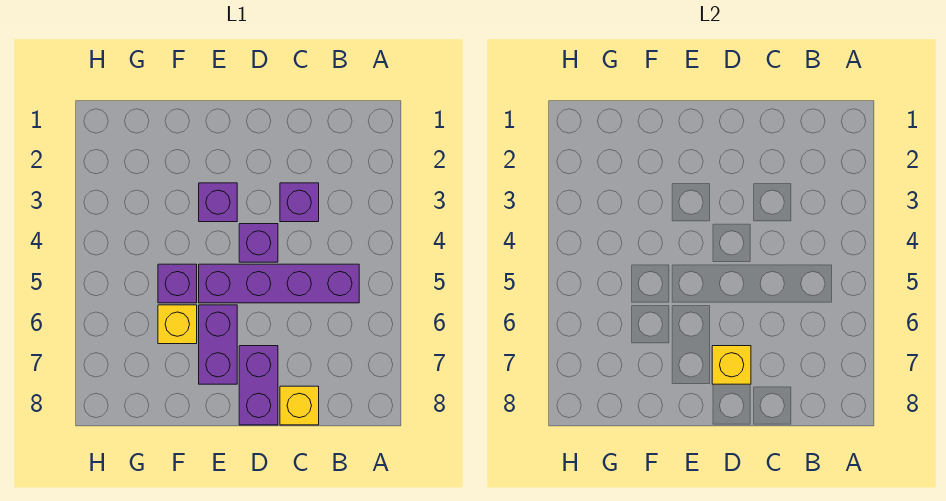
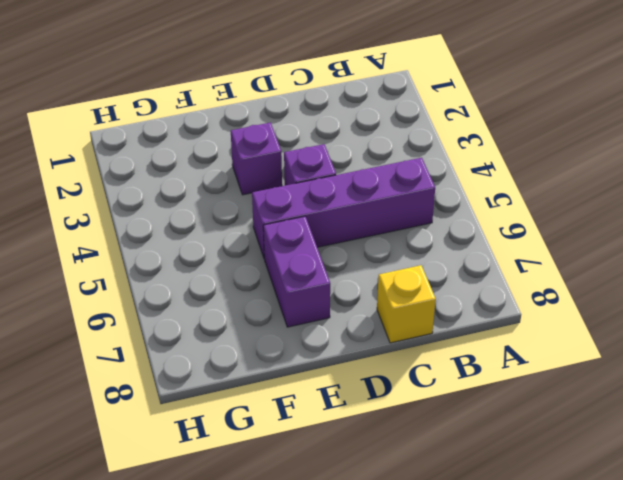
none -> purple 1x1 brick [280,183,319,222]
none -> purple 1x2 brick [239,346,278,425]

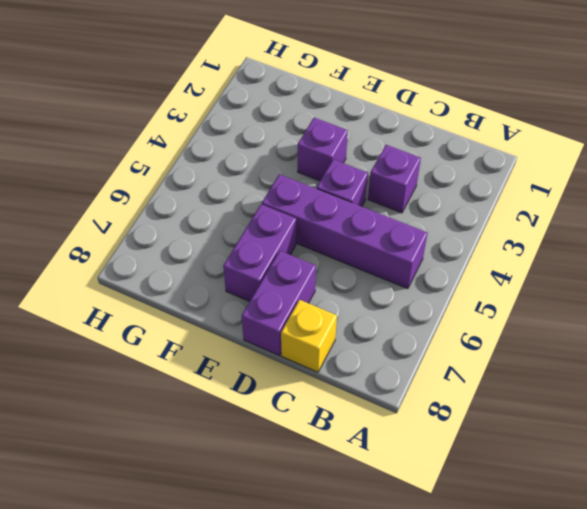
none -> purple 1x1 brick [158,264,197,303]
none -> yellow 1x1 brick [158,305,197,344]

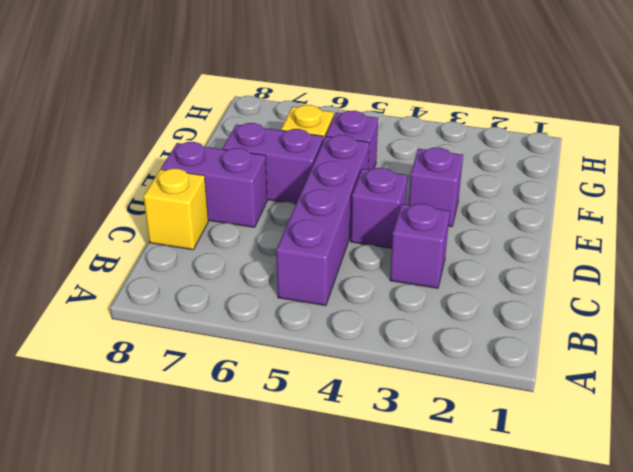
none -> yellow 1x1 brick [712,346,751,384]

